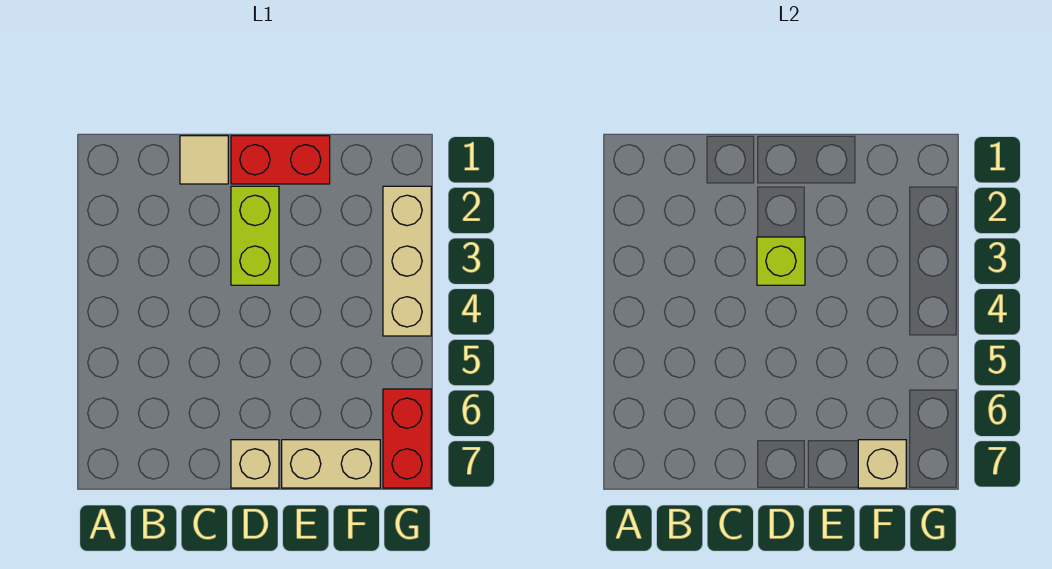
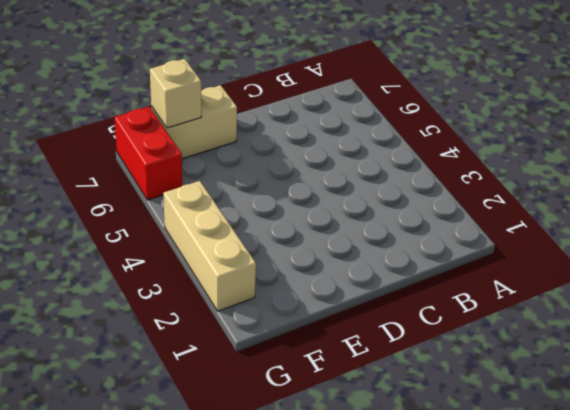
none -> tan 1x1 tile [180,136,228,184]
none -> red 1x2 brick [231,136,330,184]

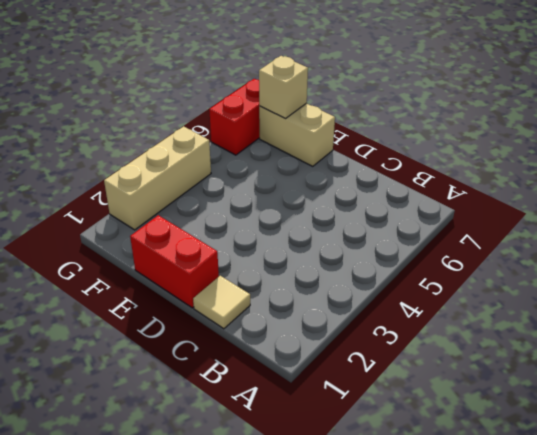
none -> lime 1x2 brick [231,186,279,285]
none -> tan 1x1 brick [231,440,279,488]

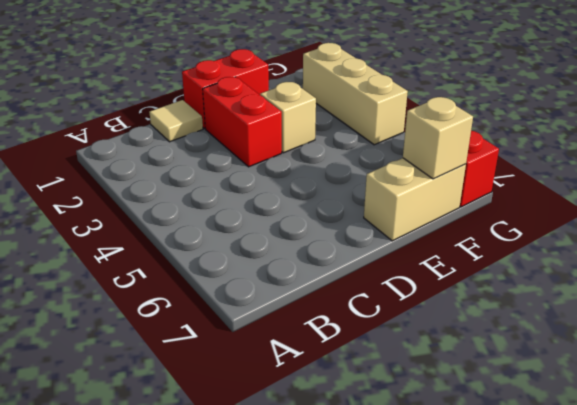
red 1x2 brick [203,77,282,167] -> lime 1x2 brick [231,186,279,285]
tan 1x1 brick [260,82,316,153] -> tan 1x1 brick moved to [231,440,279,488]
none -> lime 1x1 brick [757,237,805,285]

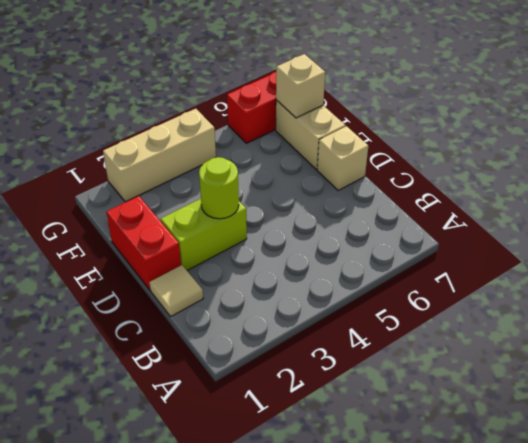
lime 1x1 round brick [199,157,239,219] -> lime 1x1 brick [757,237,805,285]

